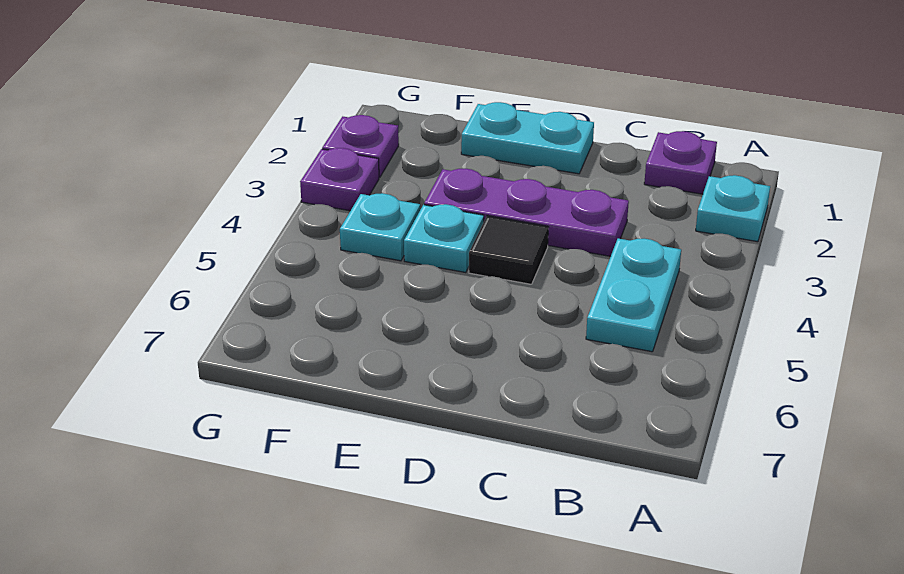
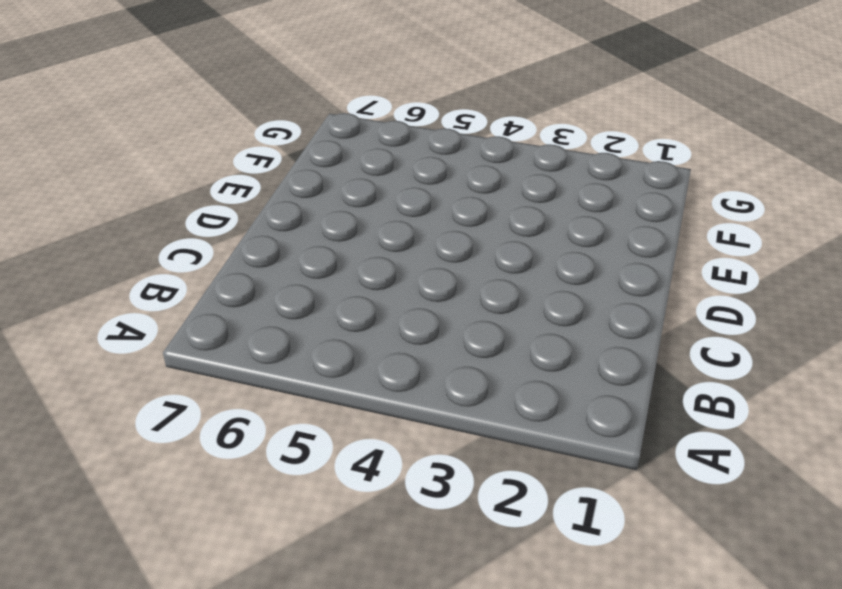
none -> cyan 1x1 plate [696,175,770,242]
none -> purple 1x1 plate [644,131,717,194]

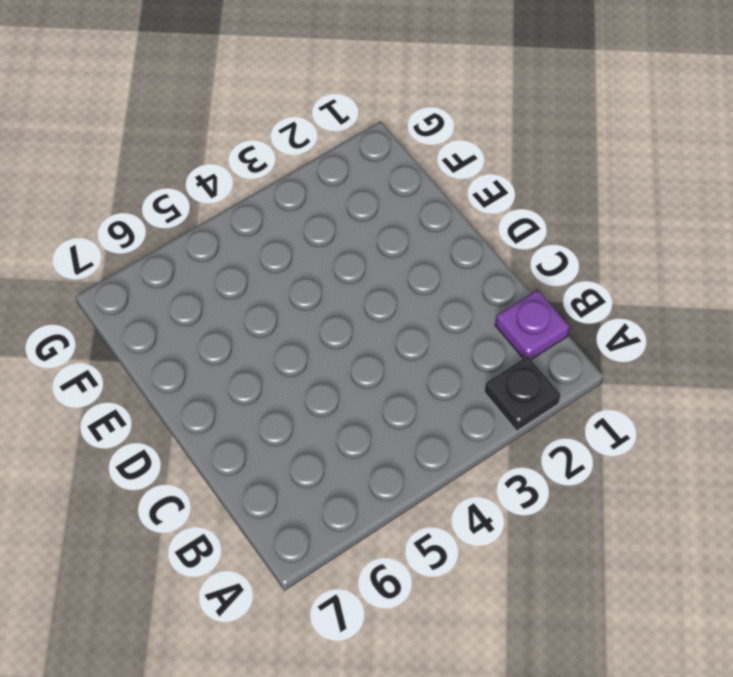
black 1x1 plate [485,356,561,431] -> cyan 1x1 plate [696,175,770,242]
none -> cyan 1x2 plate [586,238,681,352]
none -> purple 1x3 plate [424,168,629,256]

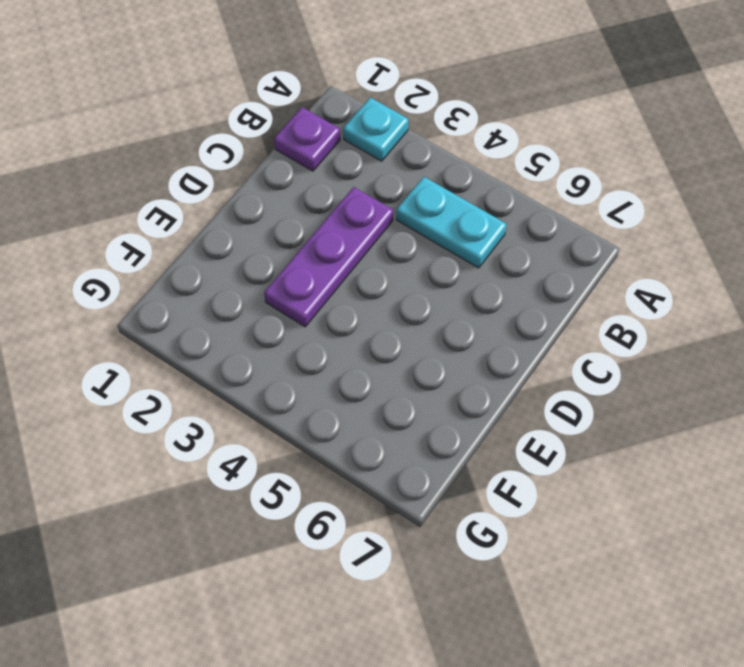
none -> cyan 1x2 plate [461,102,594,174]
none -> black 1x1 tile [469,216,549,284]

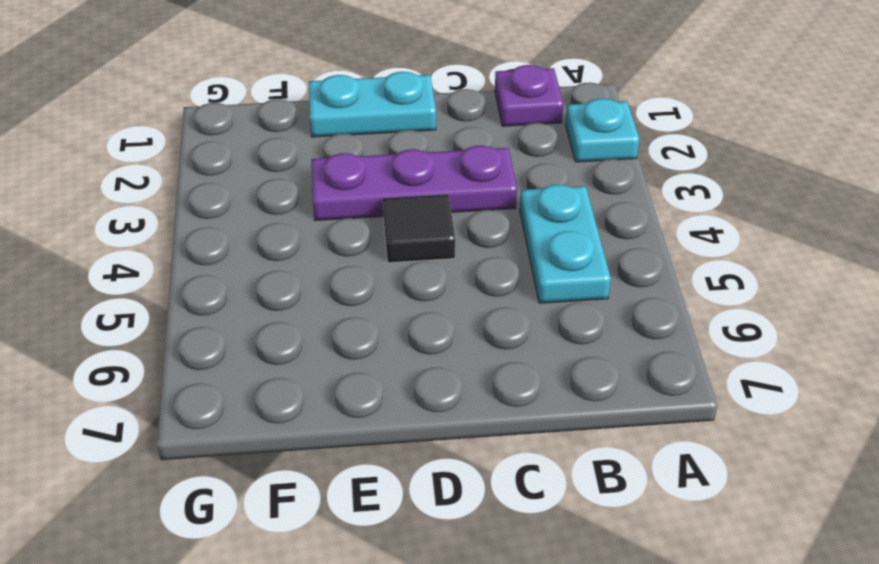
none -> cyan 1x1 plate [404,204,484,273]
none -> cyan 1x1 plate [340,193,420,261]

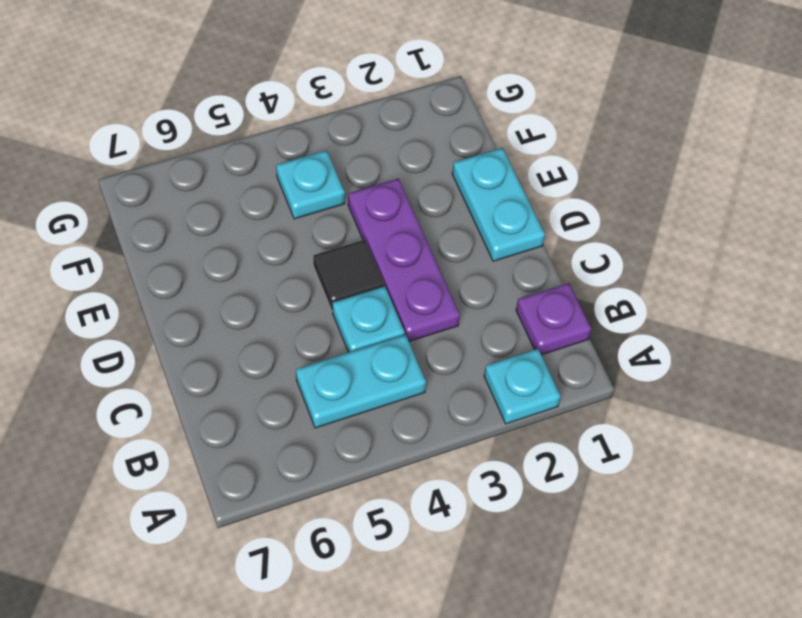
cyan 1x1 plate [333,286,405,352] -> cyan 1x1 plate moved to [404,204,484,273]
none -> purple 1x1 plate [322,115,399,177]
none -> purple 1x1 plate [300,148,379,211]

